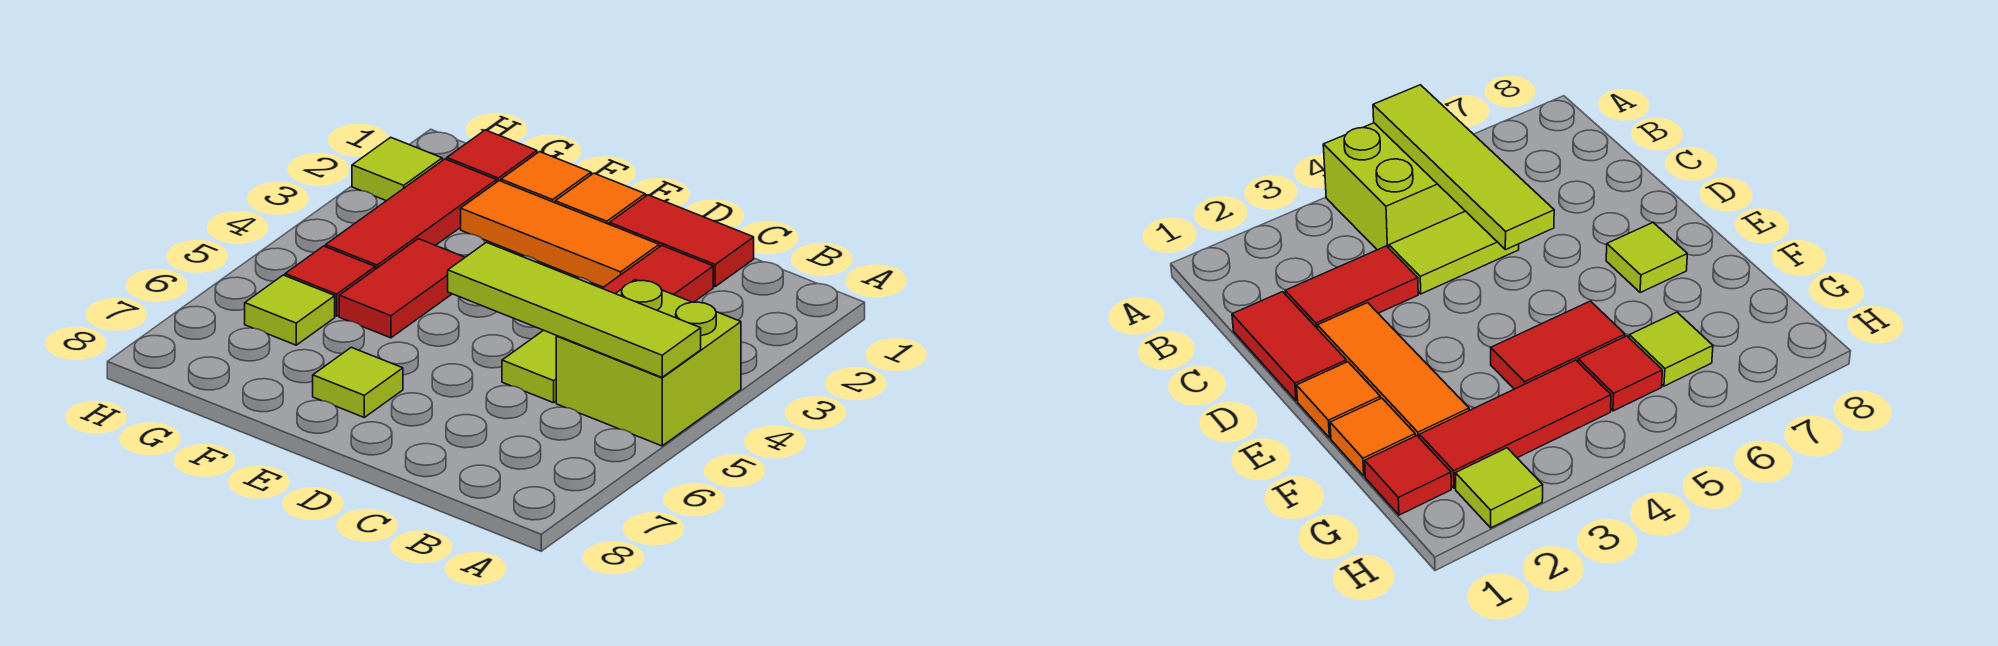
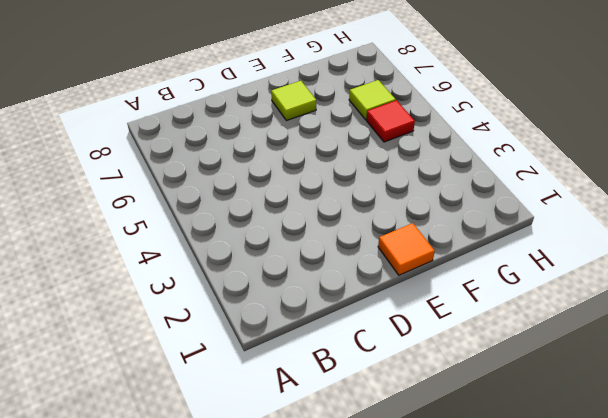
none -> lime 2x2 brick [556,280,741,446]
none -> red 1x2 tile [609,195,754,286]
none -> red 1x2 tile [602,246,713,302]

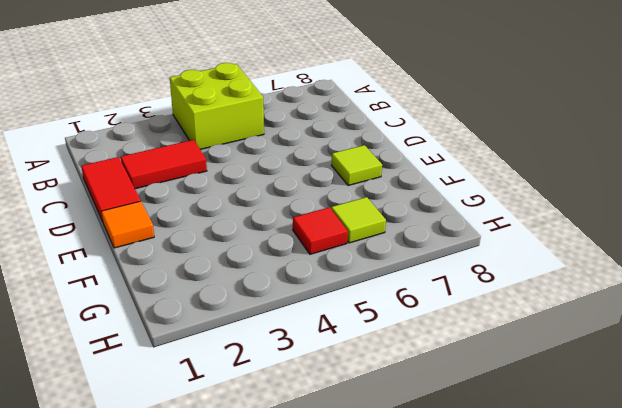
none -> lime 1x2 tile [502,330,557,403]
none -> orange 1x3 tile [461,181,659,287]
none -> orange 1x1 tile [501,152,591,203]

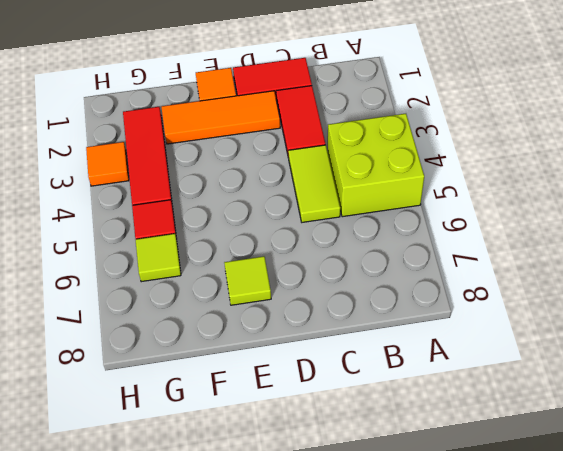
orange 1x1 tile [86,142,129,186] -> orange 1x1 tile moved to [501,152,591,203]
none -> red 1x2 tile [339,239,465,338]
none -> red 1x1 tile [447,130,537,182]
none -> lime 1x1 tile [352,137,442,201]

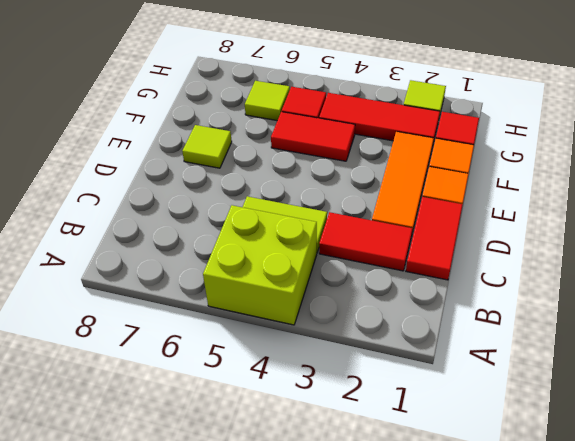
none -> lime 1x4 tile [448,242,701,377]

